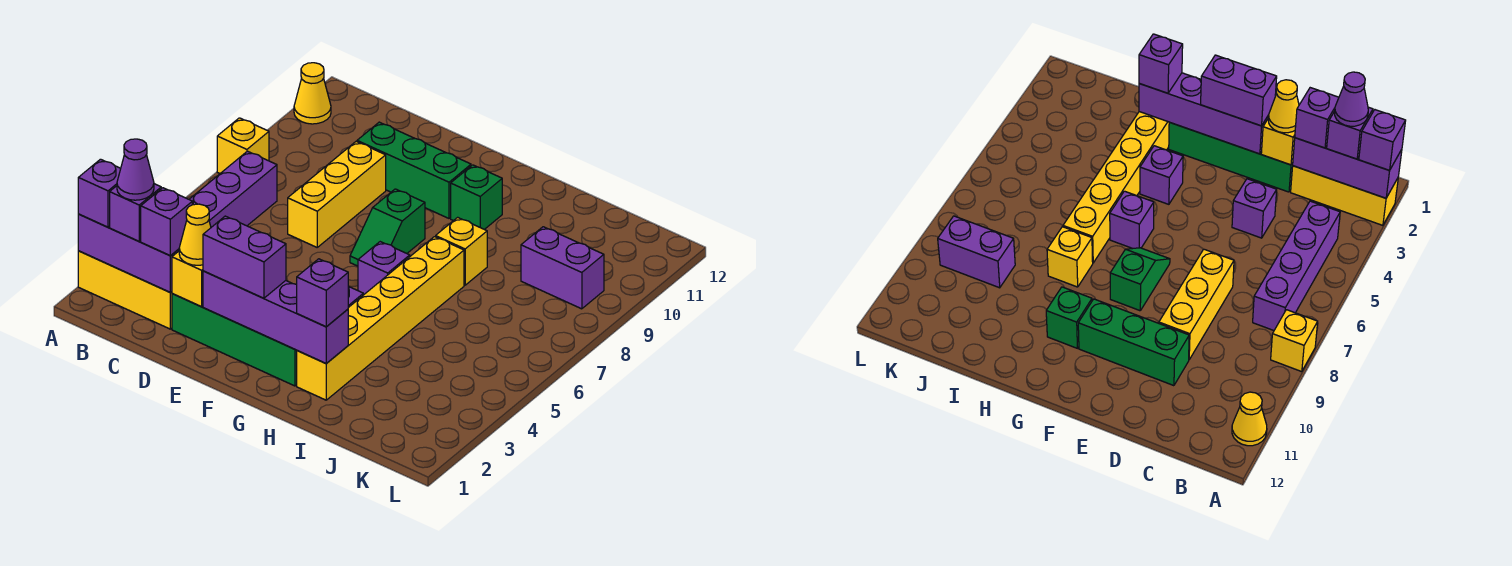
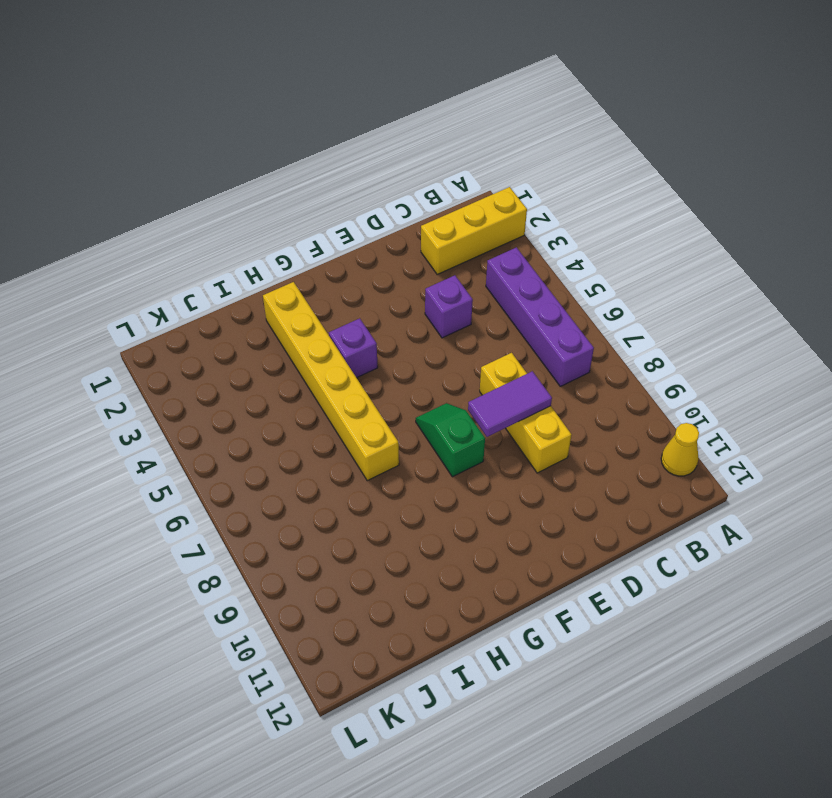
purple 1x2 tile [468,371,552,437] -> none
none -> yellow 1x1 brick [217,118,269,173]
none -> green 1x4 brick [172,293,297,386]
none -> green 1x3 brick [357,122,471,218]

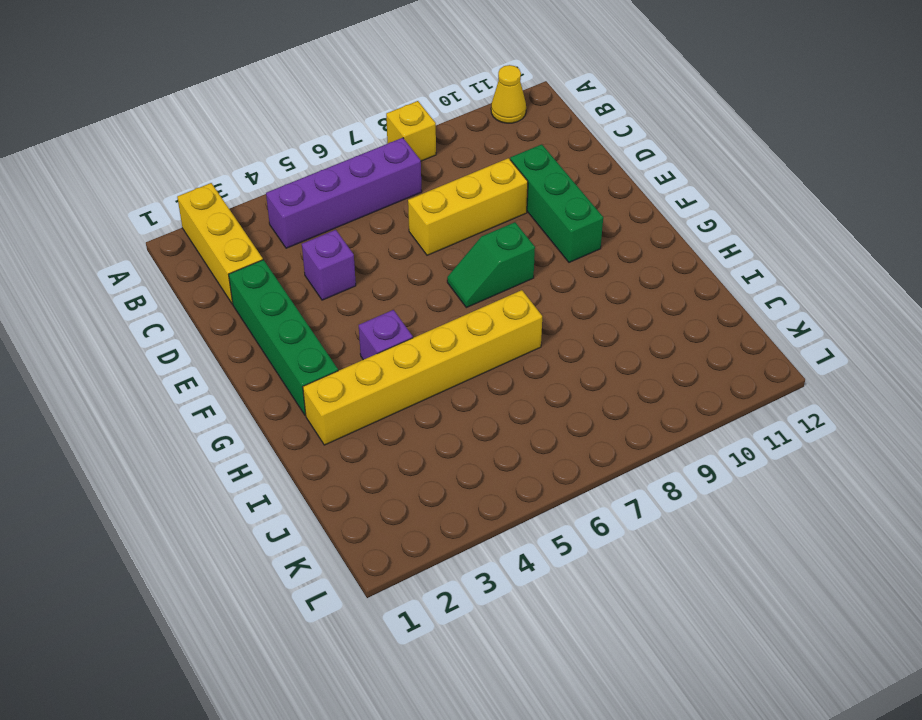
none -> purple 1x1 brick [358,242,410,295]
none -> green 1x1 brick [451,165,502,229]
none -> yellow 1x1 brick [436,217,487,285]

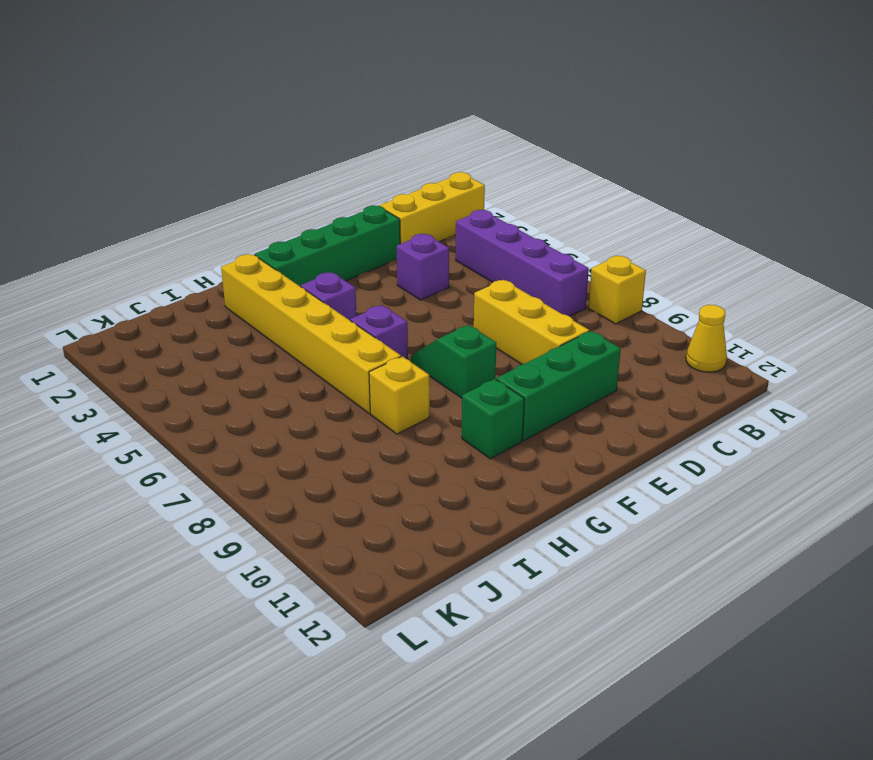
none -> purple 1x2 brick [521,227,604,309]
none -> purple 1x3 brick [78,214,179,292]
none -> yellow 1x1 brick [172,251,203,307]

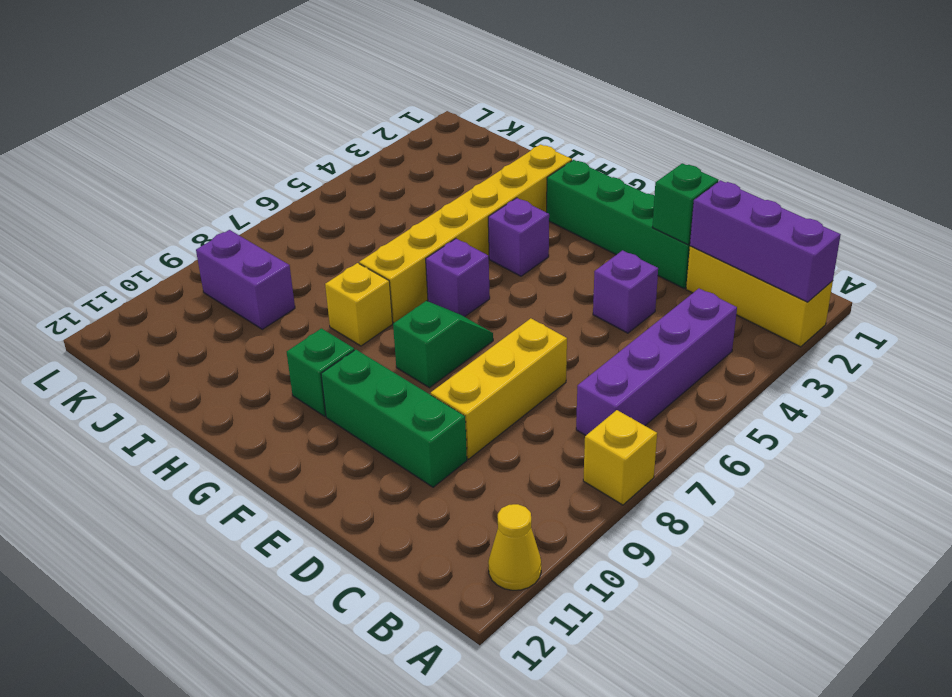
green 1x1 brick [652,163,718,245] -> yellow 1x1 brick [172,251,203,307]
none -> purple 1x4 brick [203,271,348,363]
none -> purple 1x1 brick [78,159,121,227]
none -> purple 1x1 brick [110,184,161,241]

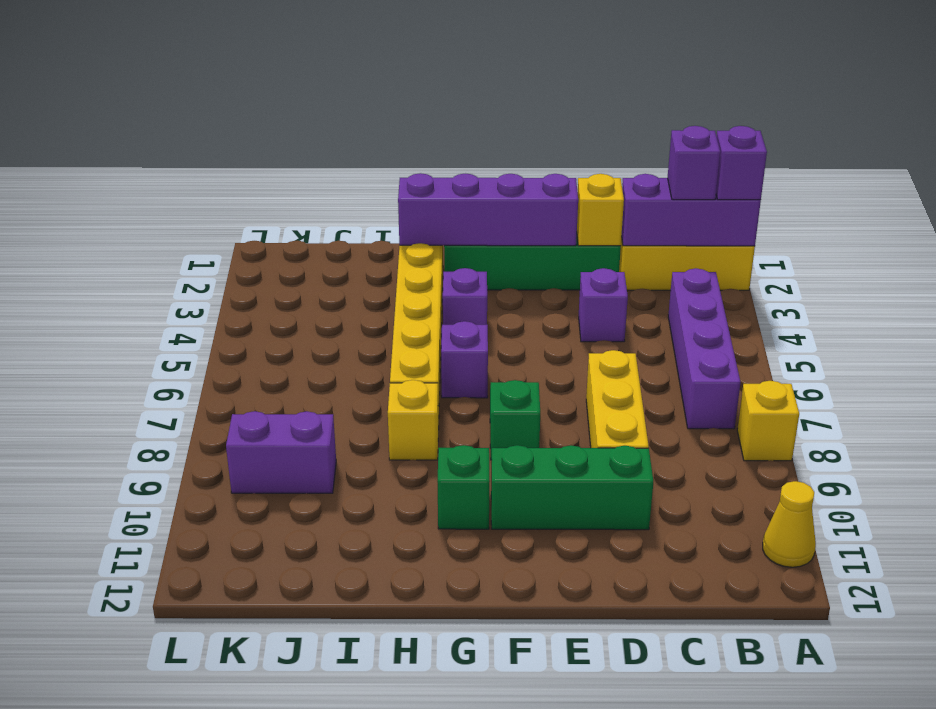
none -> purple 1x1 brick [141,188,192,256]
none -> yellow 1x1 cone [179,204,211,265]
none -> purple 1x2 brick [203,216,286,298]

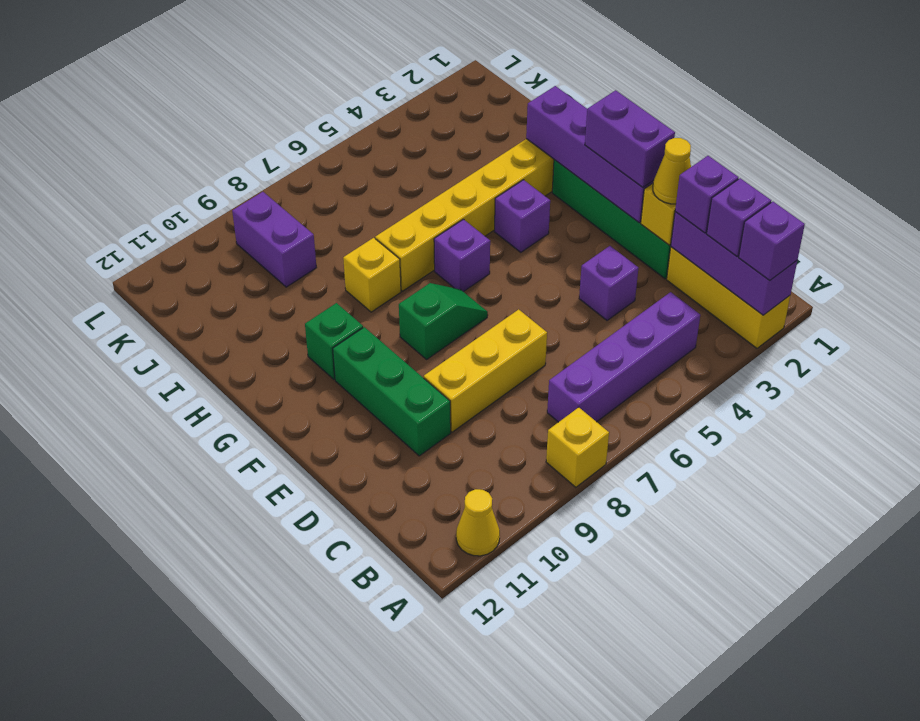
none -> purple 1x1 brick [297,259,348,327]
none -> purple 1x1 cone [117,139,154,200]

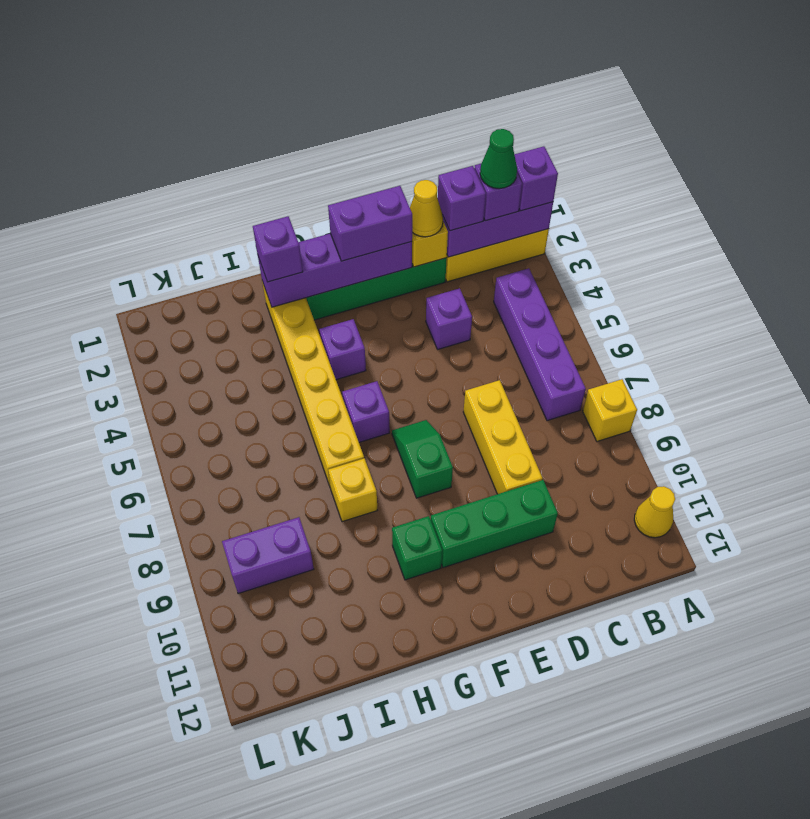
green 1x1 cone [480,129,517,189] -> purple 1x1 cone [117,139,154,200]

